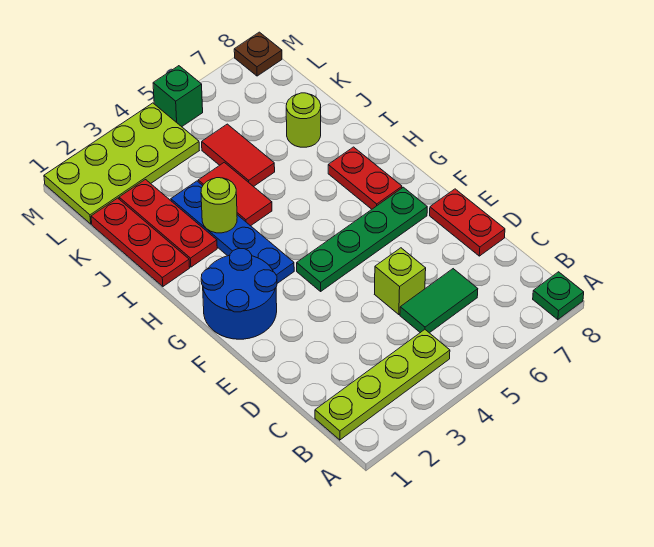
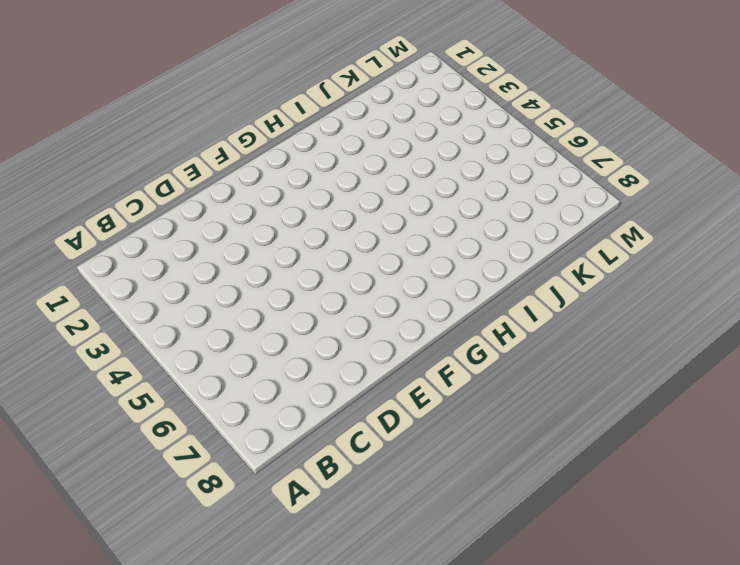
none -> green 1x1 plate [533,272,584,320]
none -> lime 1x4 plate [315,330,450,440]
none -> green 1x2 tile [400,269,478,333]

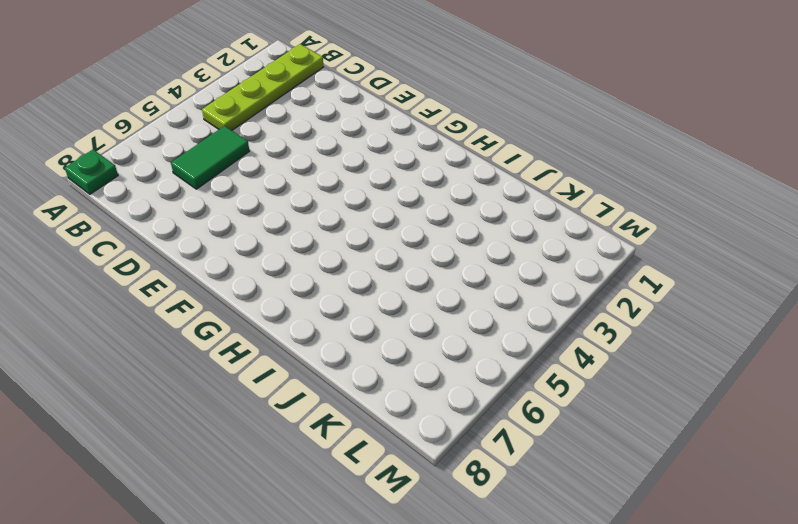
none -> lime 1x1 brick [375,248,426,315]
none -> red 1x2 plate [430,189,505,256]
none -> blue 2x2 round brick [201,249,277,339]

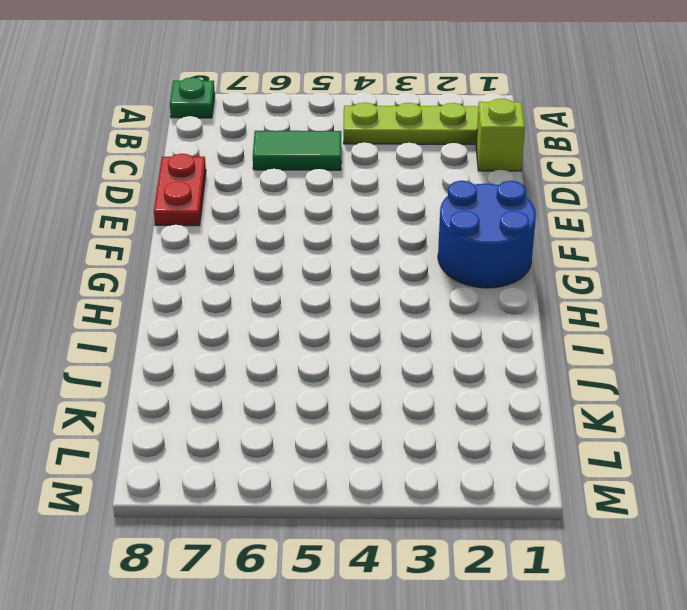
lime 1x1 brick [476,99,525,171] -> lime 1x1 brick moved to [375,248,426,315]
none -> green 1x4 plate [297,187,427,291]
none -> blue 1x4 plate [171,181,294,283]
none -> red 1x2 plate [328,147,402,209]

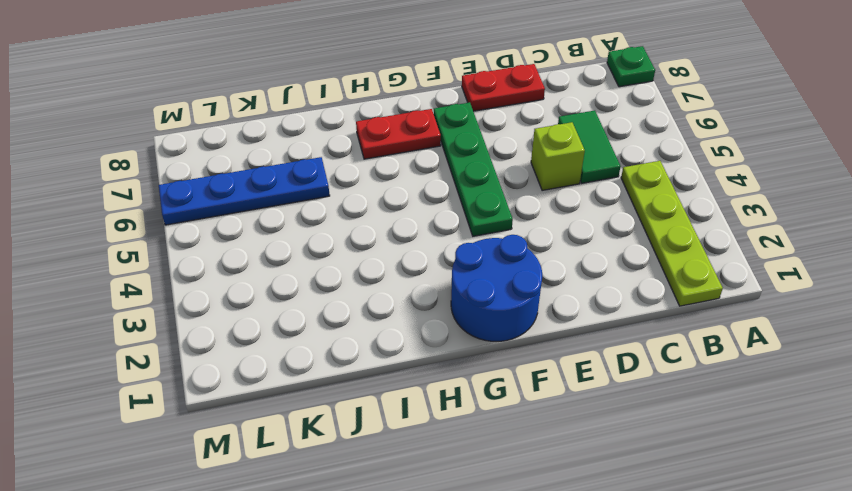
blue 1x4 plate [159,157,330,225] -> blue 1x4 plate moved to [171,181,294,283]
none -> red 1x3 plate [91,198,190,286]
none -> red 1x3 plate [119,180,217,267]
none -> red 1x2 tile [198,162,272,226]

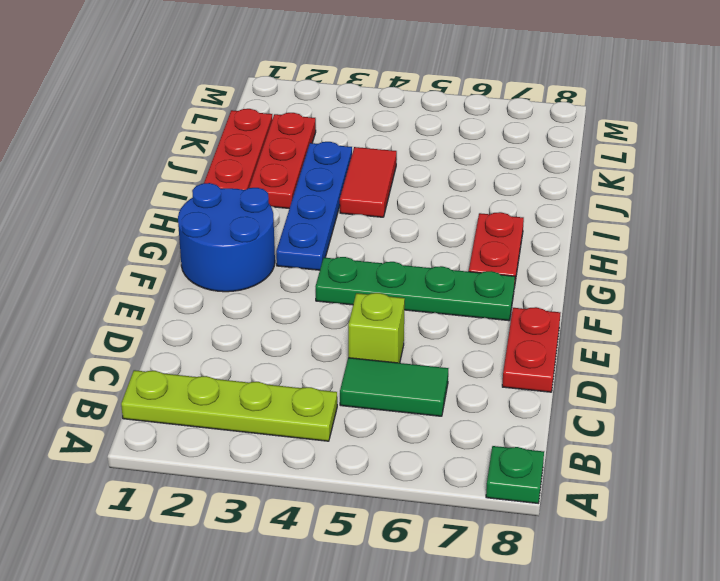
none -> red 1x2 tile [202,124,275,187]
none -> lime 1x1 round brick [286,93,321,147]
none -> lime 2x4 plate [44,103,199,224]

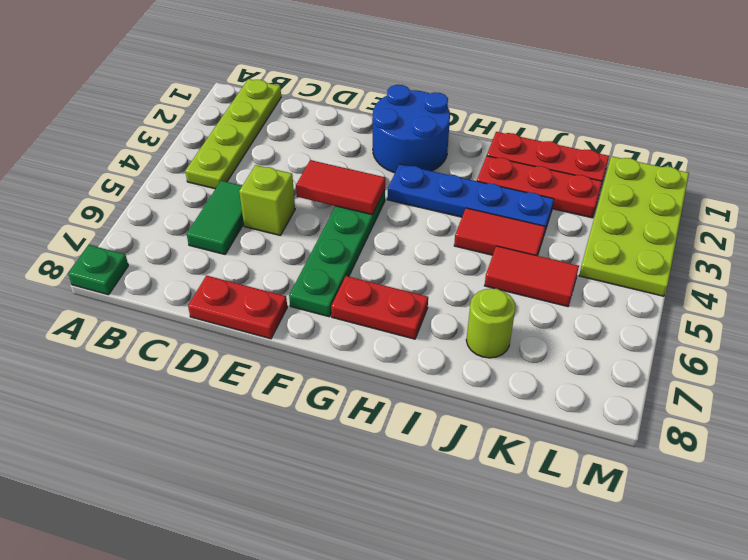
red 1x2 tile [296,160,385,215] -> none
none -> green 1x1 brick [153,66,203,127]
none -> brown 1x1 plate [234,32,282,76]
none -> lime 1x1 round brick [201,178,237,233]

